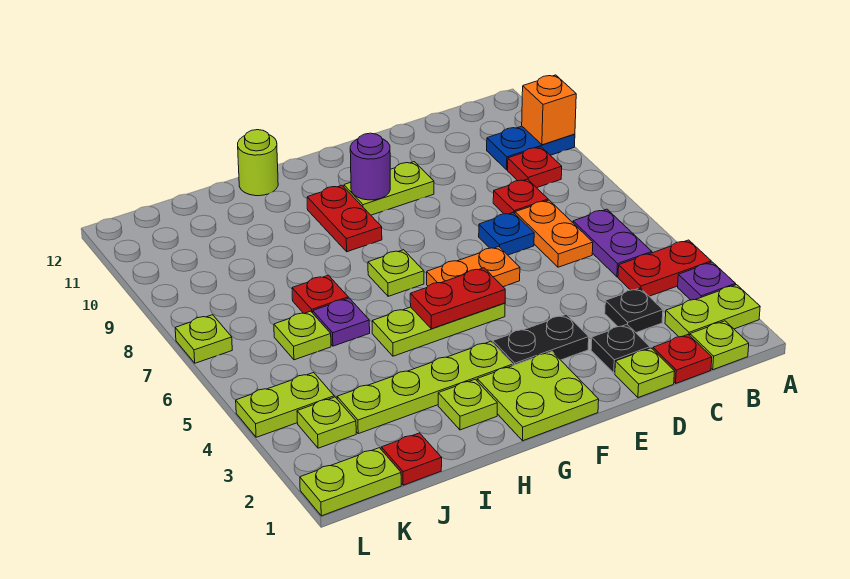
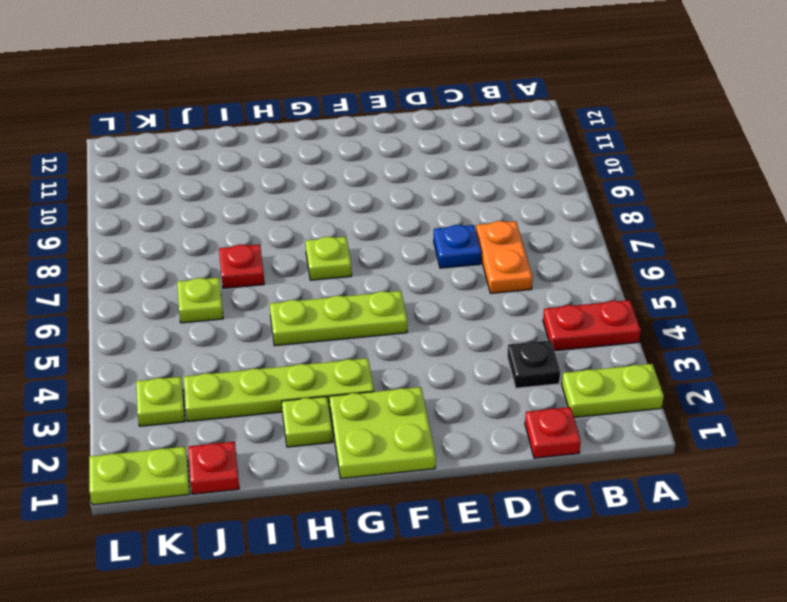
none -> purple 1x1 plate [678,262,736,300]
none -> blue 1x2 plate [487,126,575,170]
none -> lime 1x1 plate [690,321,749,370]
none -> purple 1x2 plate [573,209,652,277]

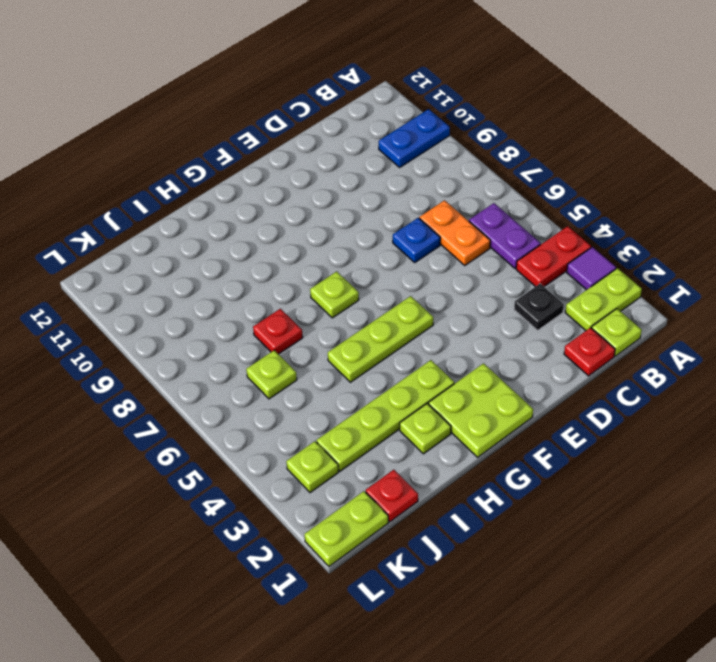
purple 1x1 tile [567,247,616,290] -> purple 1x1 plate [678,262,736,300]
none -> red 1x1 plate [508,147,562,188]
none -> red 1x1 plate [493,179,548,214]
none -> lime 1x1 plate [615,348,675,398]
none -> black 1x1 plate [591,324,650,373]

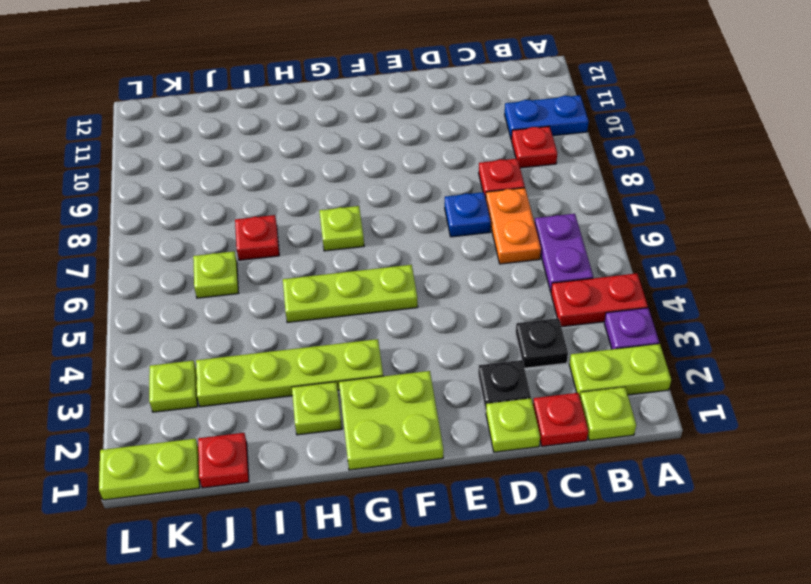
none -> black 1x2 plate [493,314,589,365]
none -> orange 1x2 plate [427,247,520,287]
none -> lime 1x2 plate [344,162,434,215]
none -> red 1x2 plate [307,185,382,252]

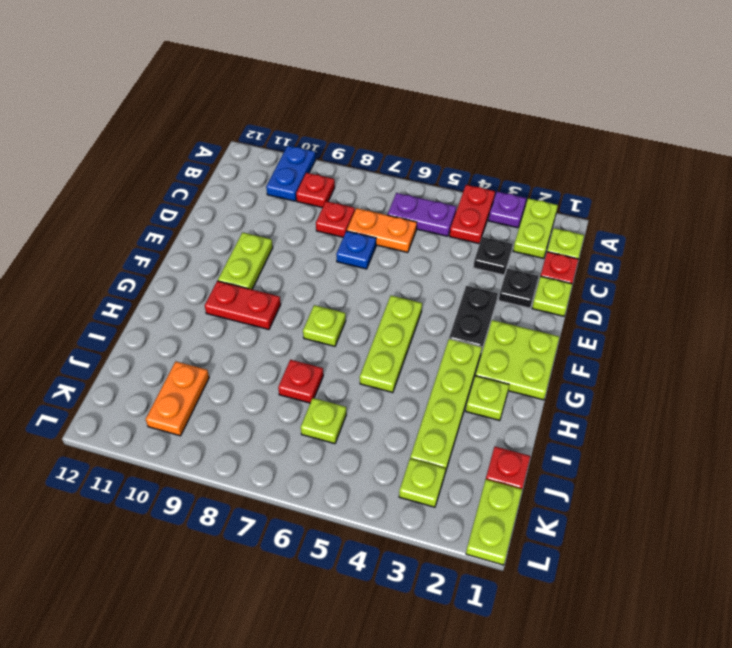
orange 1x2 plate [146,362,209,436] -> orange 1x2 plate moved to [427,247,520,287]
none -> lime 1x1 round brick [238,130,278,196]
none -> purple 1x1 plate [313,298,370,346]
none -> lime 1x2 plate [236,372,334,437]
none -> lime 1x1 plate [175,315,232,363]

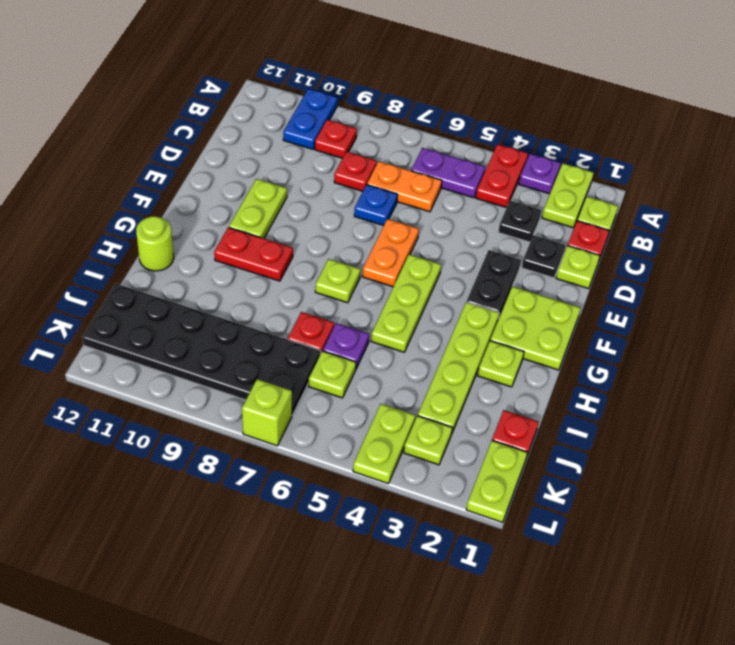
black 2x6 plate [82,284,321,415] -> none
lime 1x1 brick [242,379,292,446] -> lime 1x1 plate [175,315,232,363]
none -> orange 1x1 brick [522,75,576,145]
none -> red 1x2 plate [410,268,505,329]
none -> purple 1x1 round brick [350,133,390,200]

